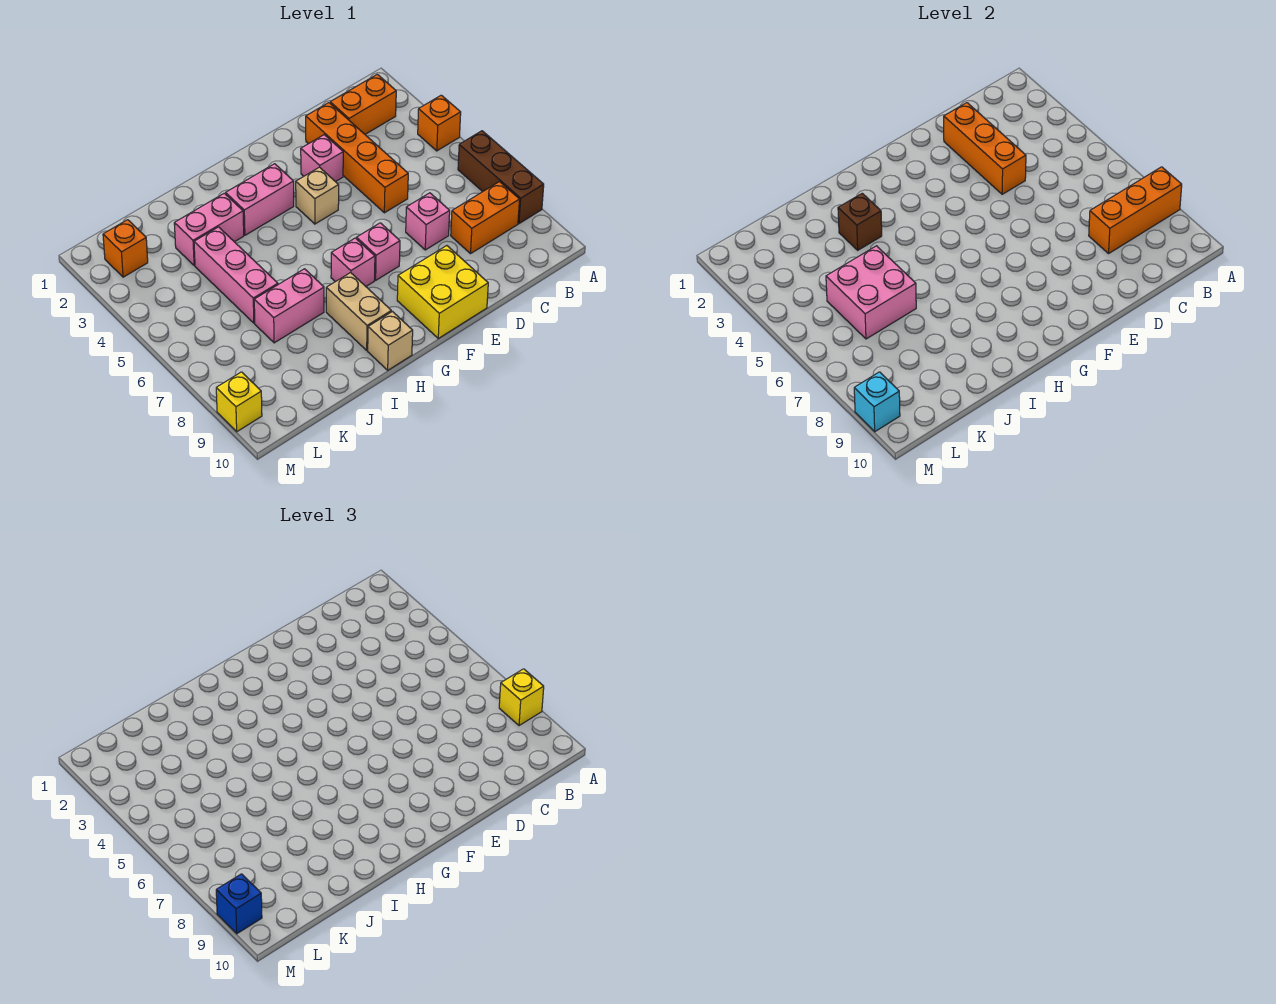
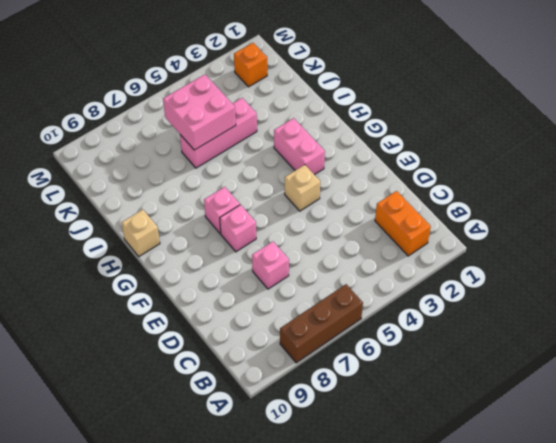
none -> orange 1x1 brick [418,95,461,151]
none -> orange 1x2 brick [451,182,520,254]
none -> orange 1x4 brick [306,103,408,213]

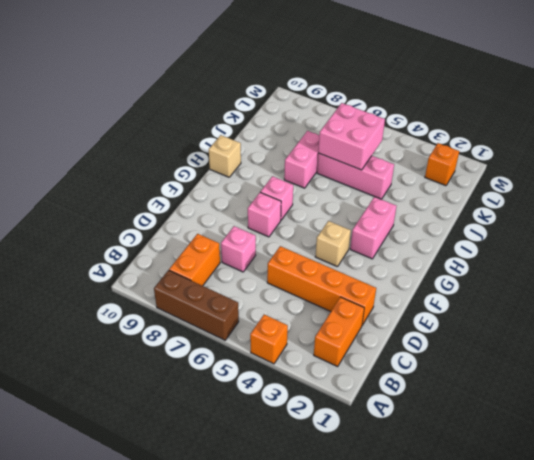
none -> pink 1x1 brick [301,135,343,182]
none -> yellow 2x2 brick [397,246,488,338]
none -> tan 1x2 brick [326,273,391,350]

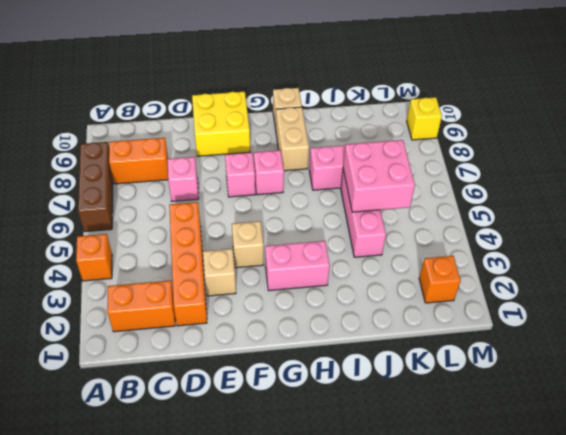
tan 1x1 brick [203,249,236,296] -> pink 1x1 brick [301,135,343,182]
none -> pink 1x2 brick [174,193,244,266]
none -> orange 1x3 brick [1089,167,1182,254]
none -> orange 1x3 brick [944,103,1026,194]

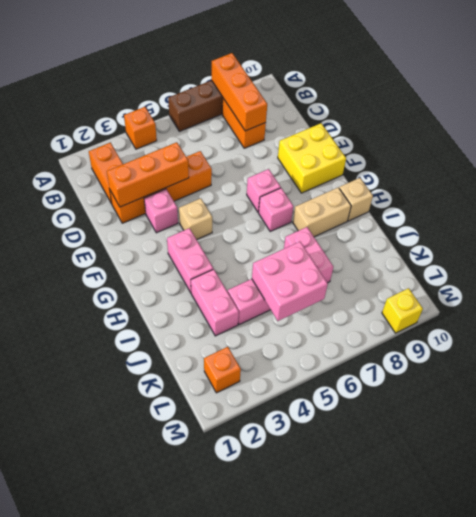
none -> pink 1x1 brick [406,193,450,250]
none -> brown 1x1 brick [838,193,882,250]
none -> cyan 1x1 brick [854,372,900,432]

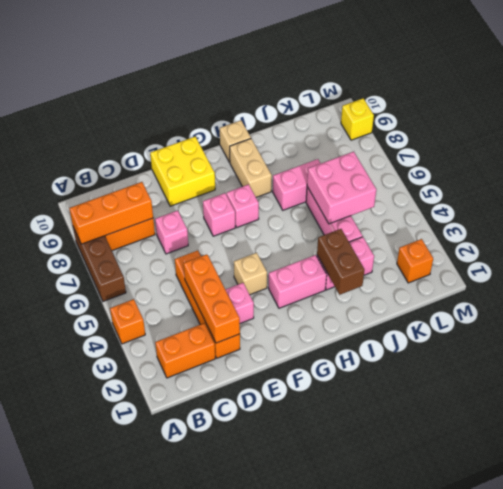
brown 1x2 brick [317,229,364,295] -> brown 1x1 brick [838,193,882,250]
none -> cyan 1x1 brick [854,372,900,432]
none -> yellow 1x1 brick [499,669,544,726]
none -> blue 1x1 brick [216,874,262,934]

